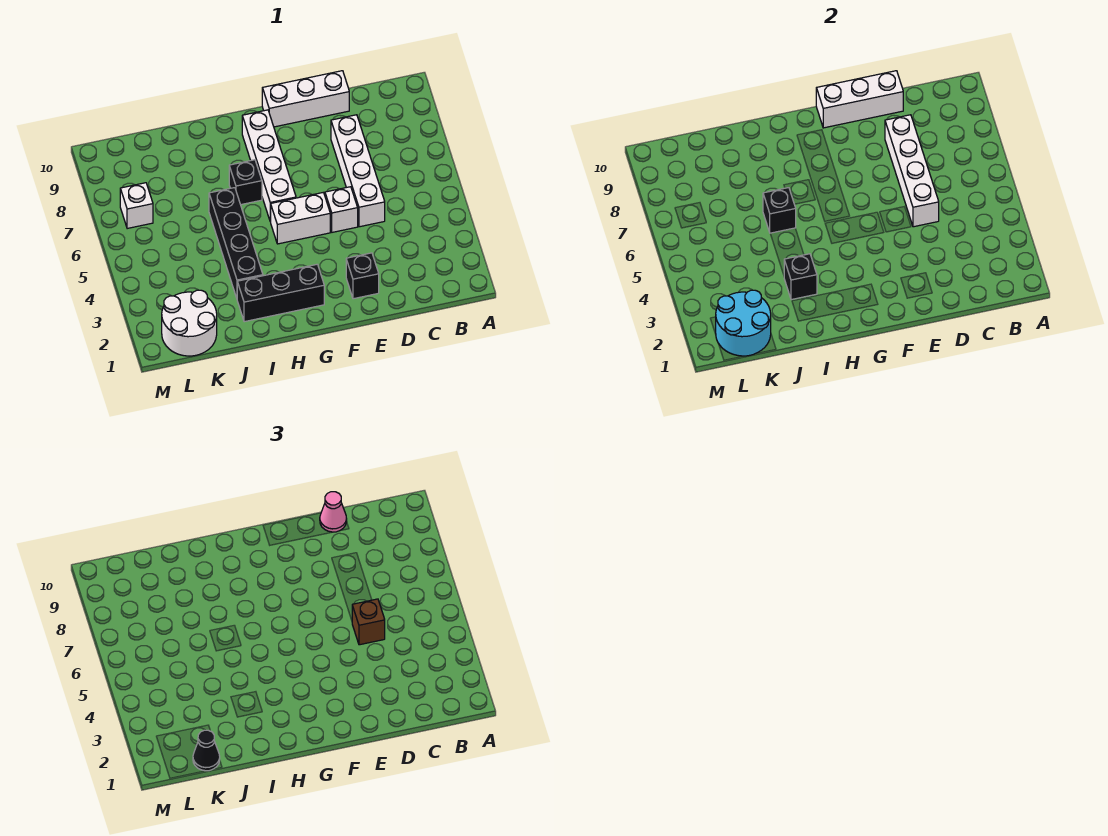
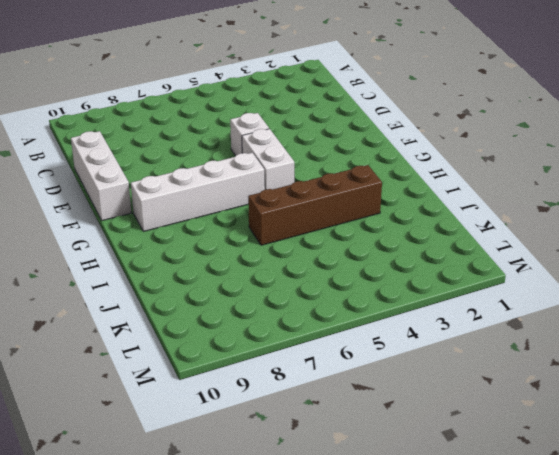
brown 1x4 brick [248,165,382,245] -> black 1x4 brick [209,188,263,298]
none -> white 1x4 brick [331,115,385,227]
none -> black 1x1 brick [346,253,379,299]
none -> black 1x3 brick [237,264,324,322]

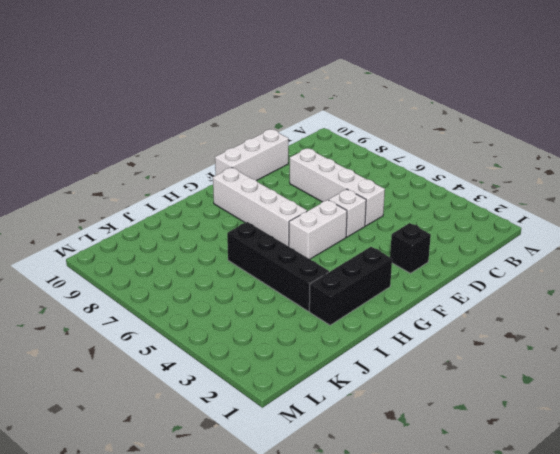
none -> black 1x1 brick [229,160,262,205]
none -> white 2x2 round brick [162,290,217,356]
none -> white 1x1 brick [120,183,153,229]

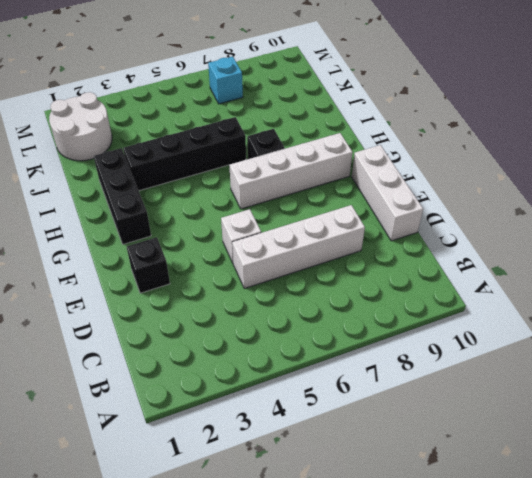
cyan 1x1 brick [208,57,243,104] -> white 1x1 brick [120,183,153,229]
none -> white 1x2 brick [271,193,330,244]
none -> white 1x4 brick [885,115,939,227]
none -> white 1x3 brick [816,71,903,128]

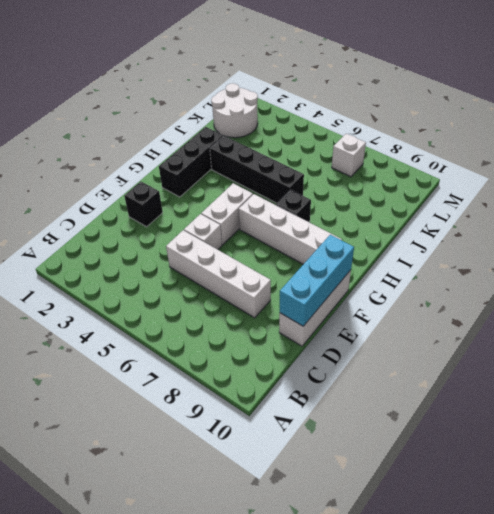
cyan 1x3 brick [280,235,354,326] -> white 1x3 brick [816,71,903,128]
none -> white 1x4 brick [885,115,939,227]
none -> black 1x1 brick [784,254,817,300]
none -> black 1x1 brick [763,188,796,233]

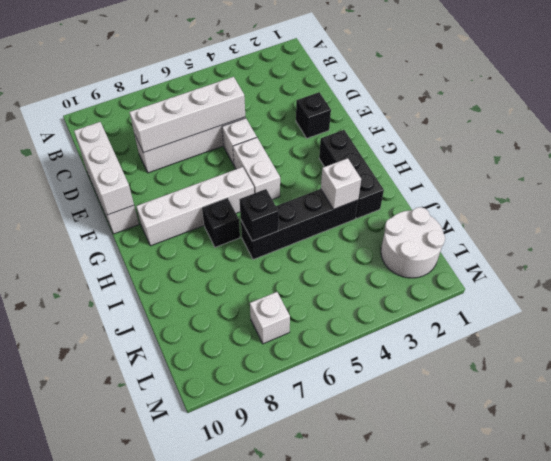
white 1x1 brick [321,158,361,209] -> black 1x1 brick [784,254,817,300]
none -> cyan 2x2 round brick [716,290,771,356]
none -> brown 1x1 brick [352,599,385,645]
none -> pink 1x1 cone [320,492,347,532]

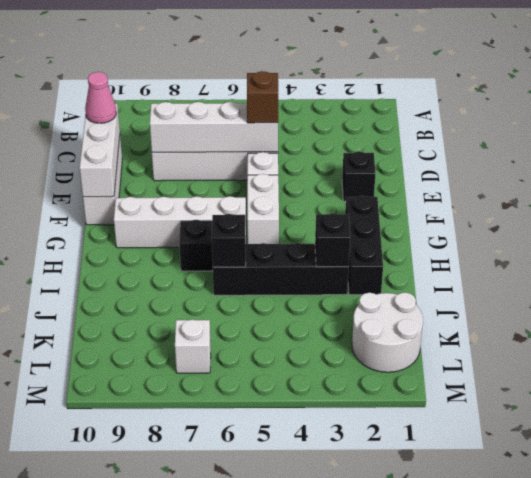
none -> cyan 2x2 round brick [716,290,771,356]
none -> black 1x1 cone [193,730,220,771]

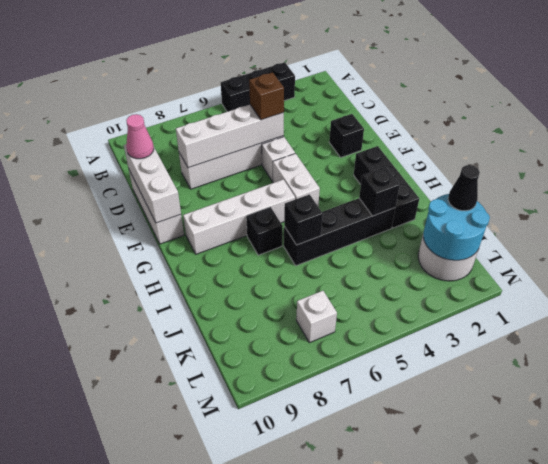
black 1x3 brick [221,62,295,112] -> none

